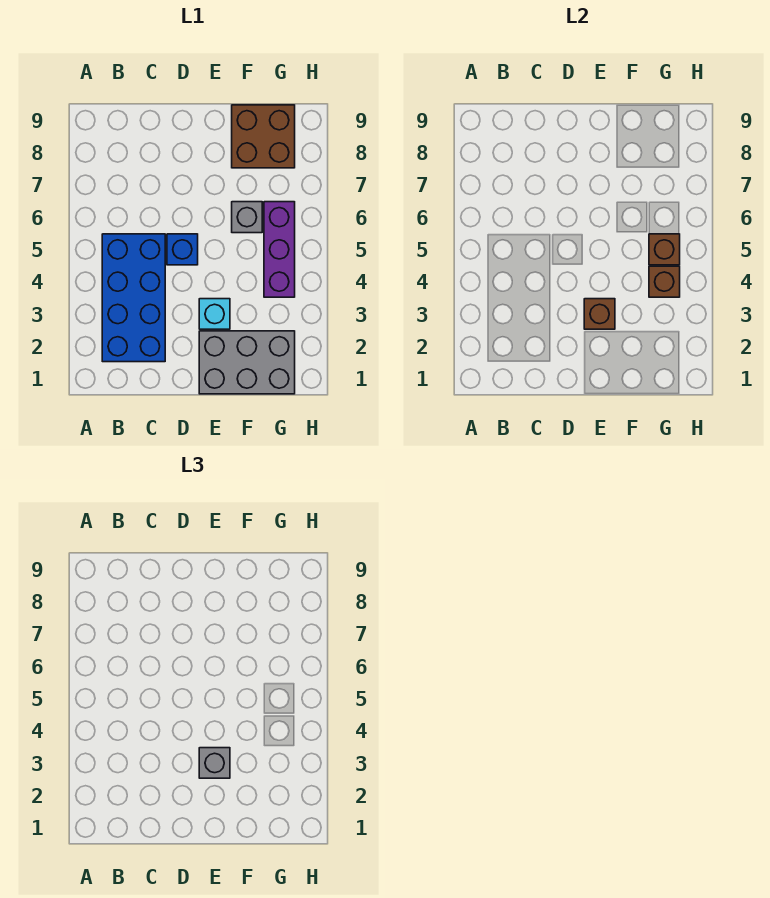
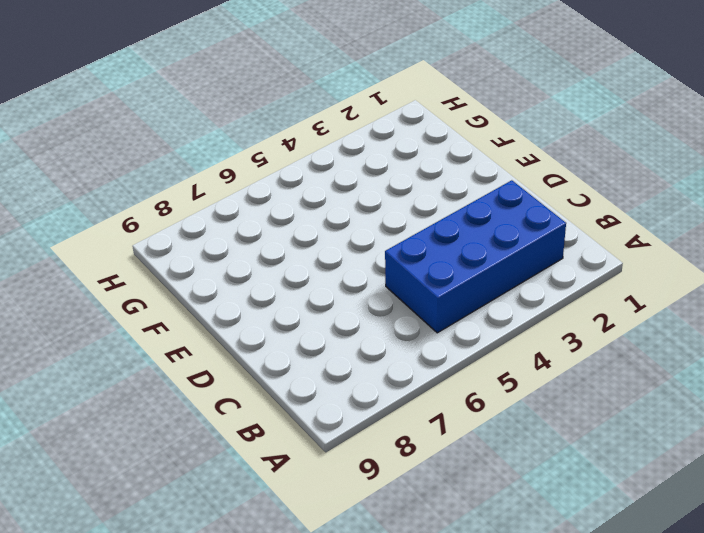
none -> blue 1x1 brick [167,234,198,265]
none -> grey 2x3 brick [199,331,295,394]

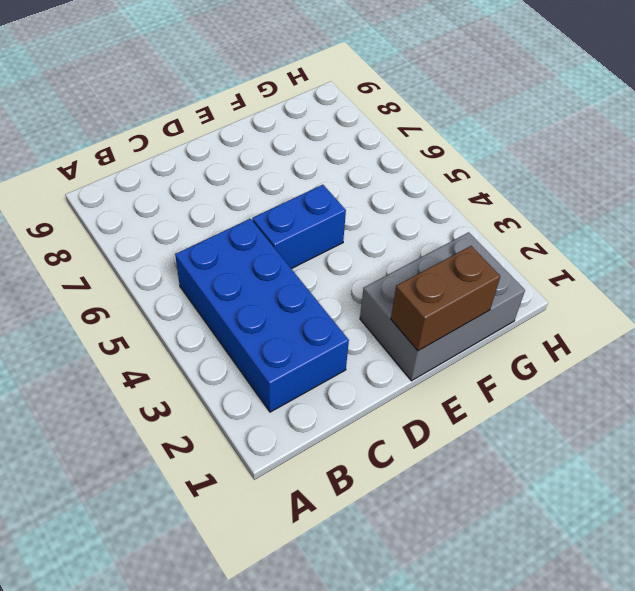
blue 1x2 brick [252,185,346,269] -> blue 1x1 brick [167,234,198,265]
brown 1x2 brick [391,246,500,351] -> none
none -> cyan 1x1 brick [199,299,230,329]
none -> grey 1x1 brick [232,202,262,233]

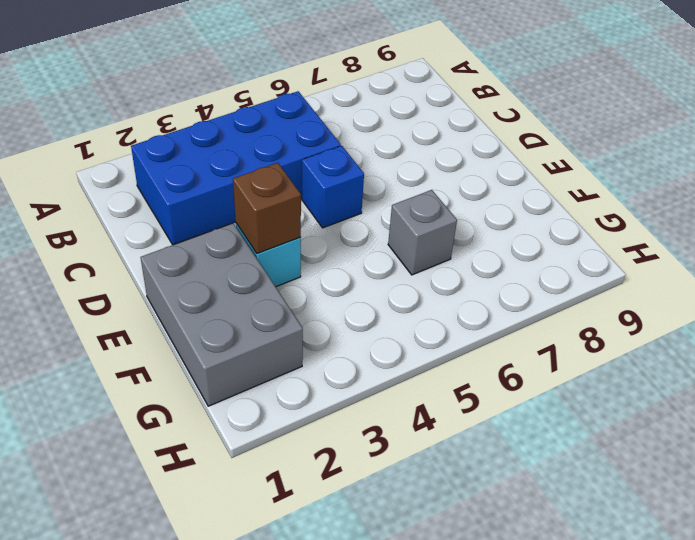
none -> brown 2x2 brick [232,105,295,168]
none -> purple 1x3 brick [264,202,295,297]

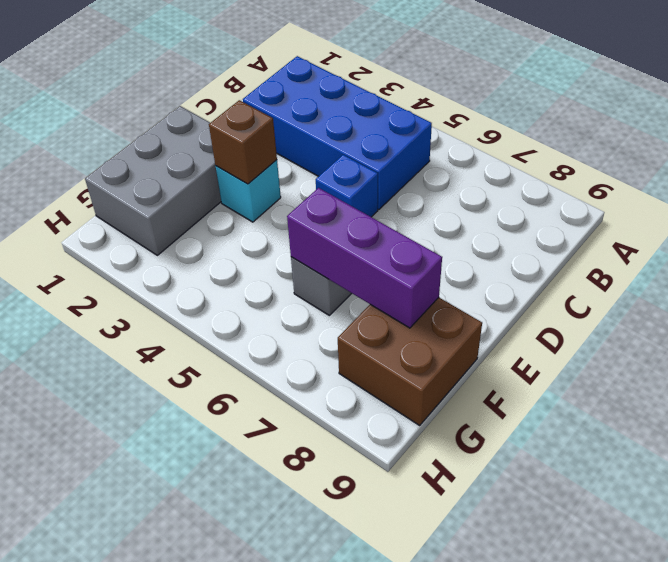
purple 1x3 brick [287,188,442,328] -> purple 1x3 brick moved to [264,202,295,297]
none -> brown 1x1 brick [649,266,680,297]
none -> brown 1x1 brick [649,234,680,265]

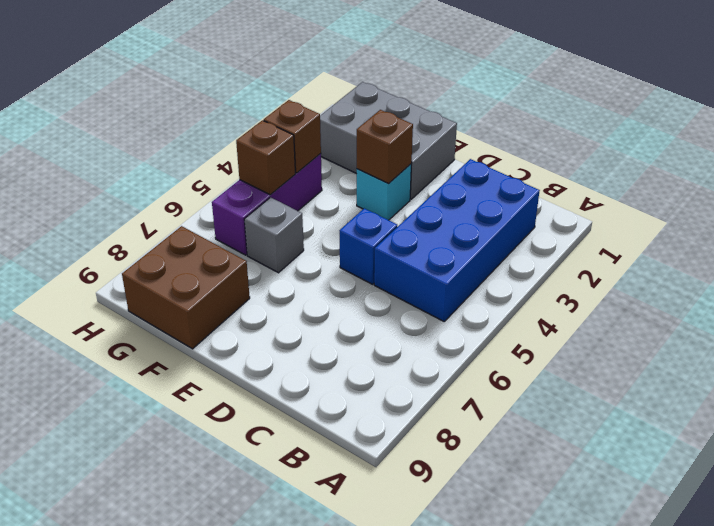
none -> grey 1x1 brick [199,748,230,778]

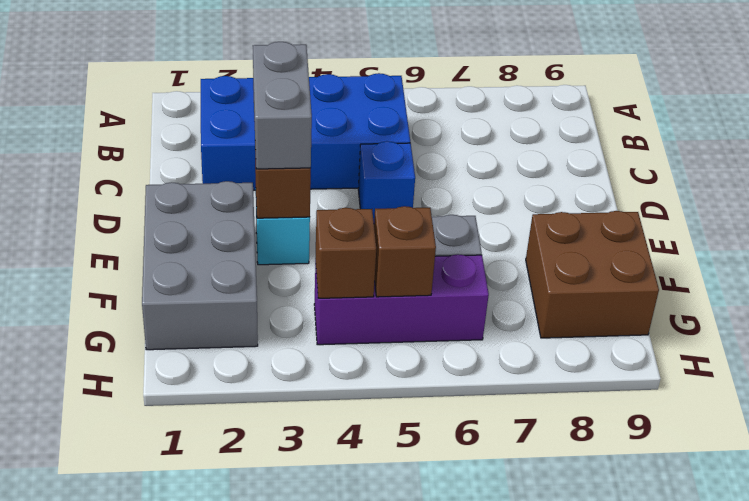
grey 1x2 brick [253,42,312,169] -> grey 1x1 brick [199,748,230,778]

